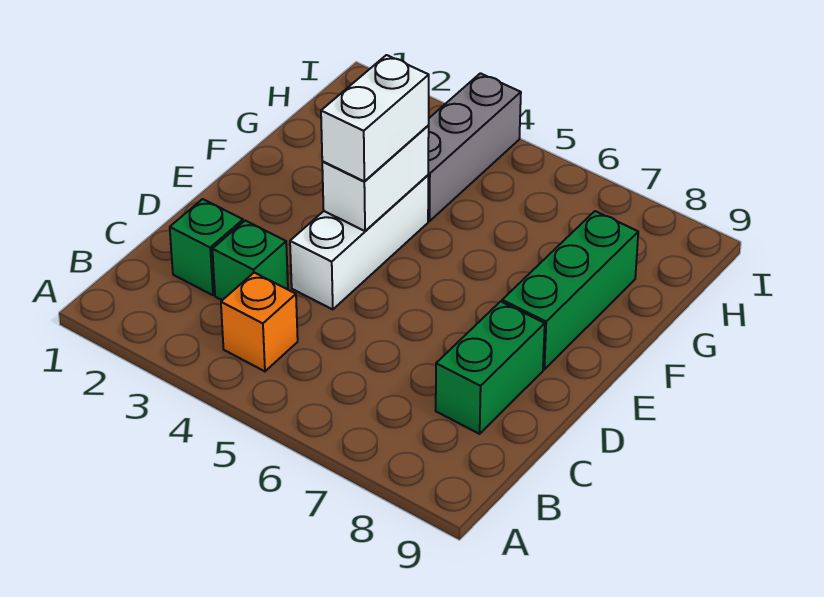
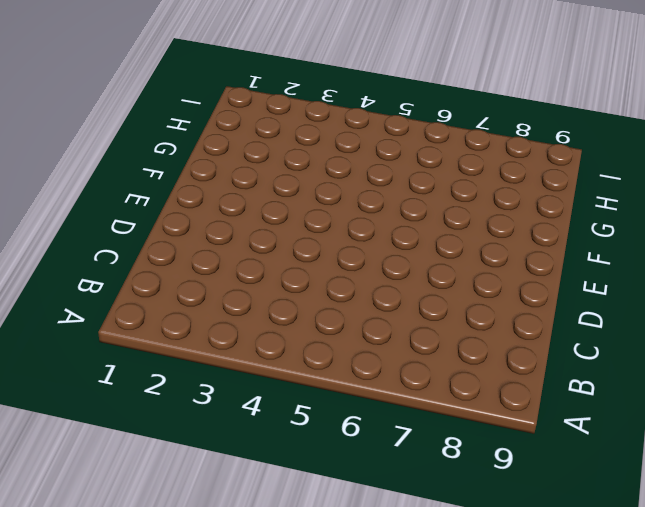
none -> orange 1x1 brick [221,273,298,371]
none -> green 1x1 brick [170,199,243,295]

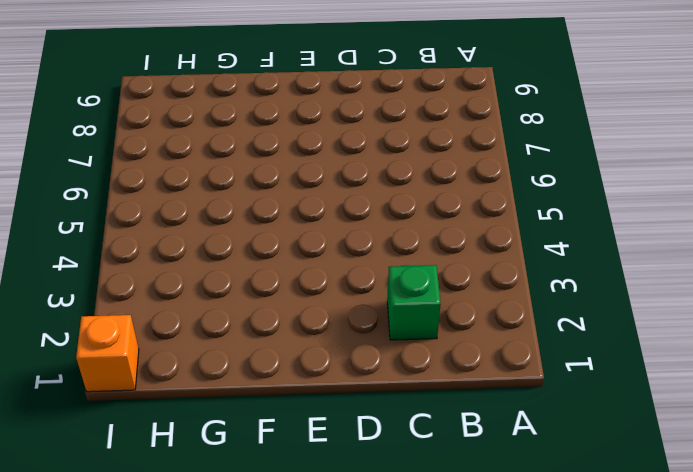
orange 1x1 brick [76,315,139,392] -> orange 1x1 brick moved to [221,273,298,371]
none -> green 1x1 brick [212,221,288,300]
none -> green 1x2 brick [436,301,545,434]

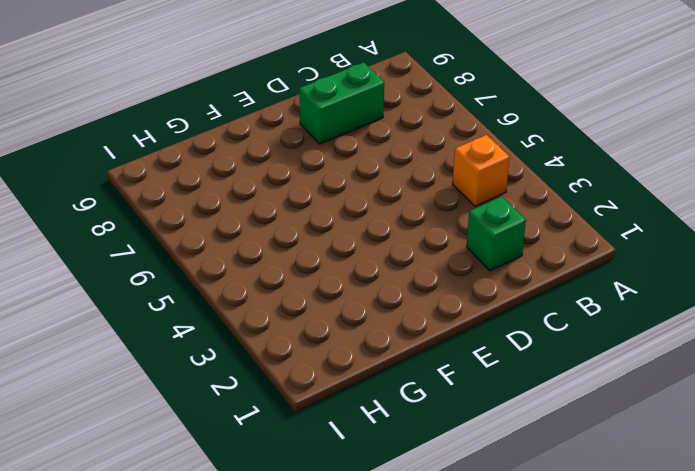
none -> green 1x1 brick [212,221,288,300]
none -> white 1x3 brick [290,175,428,310]

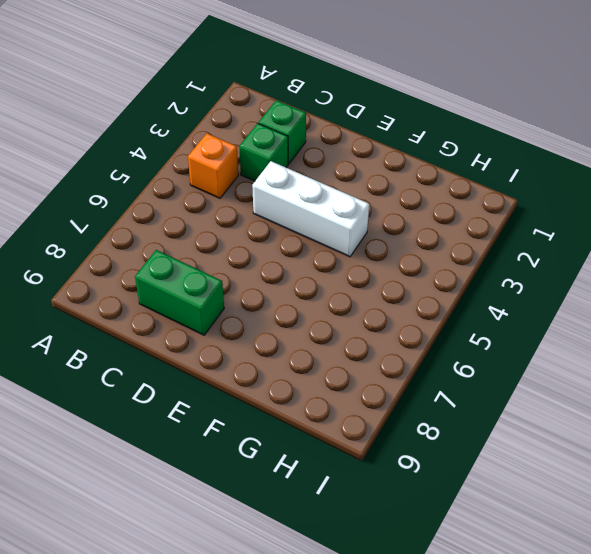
none -> green 1x3 brick [502,211,638,369]
none -> grey 1x3 brick [428,73,521,221]

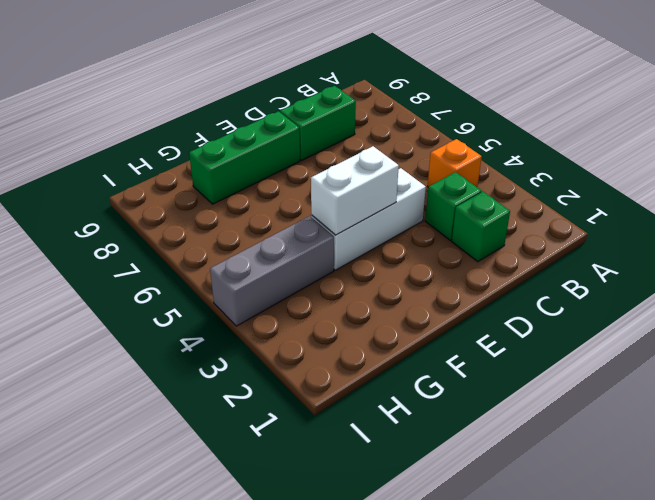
none -> white 1x2 brick [321,55,429,181]

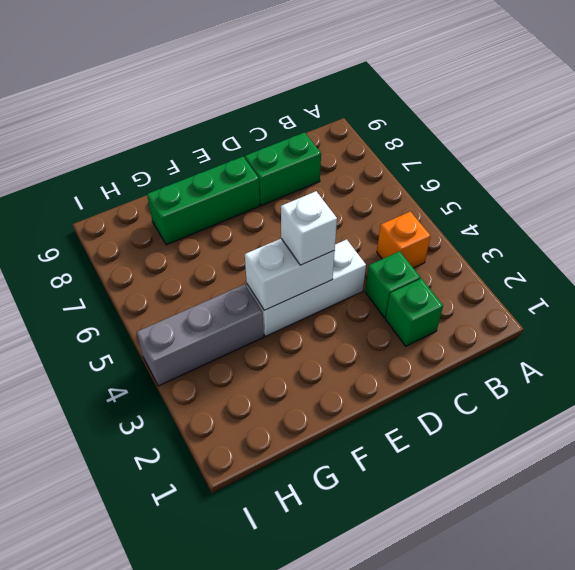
white 1x1 brick [281,191,337,265] -> white 1x2 brick [321,55,429,181]

